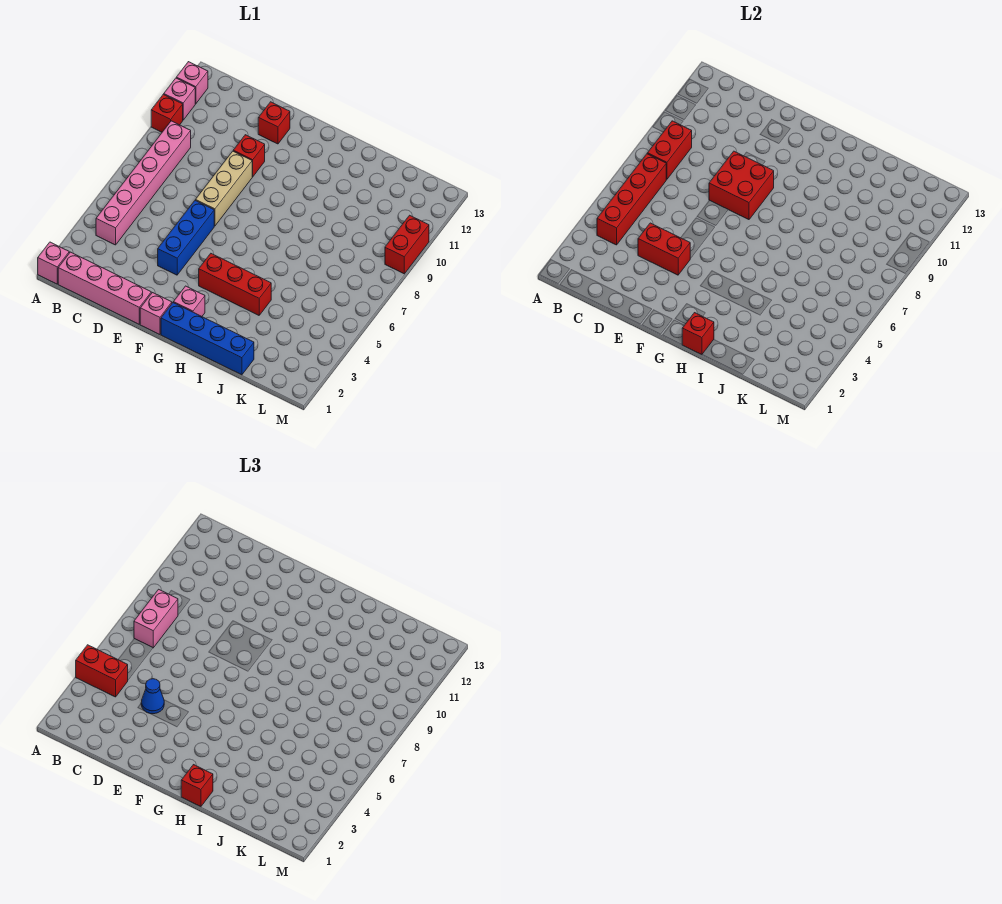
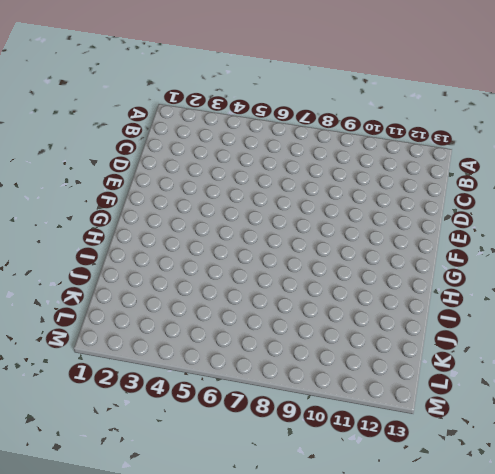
none -> pink 1x1 brick [38,242,69,284]
none -> red 1x1 brick [151,94,183,132]
none -> pink 1x1 brick [164,78,195,120]

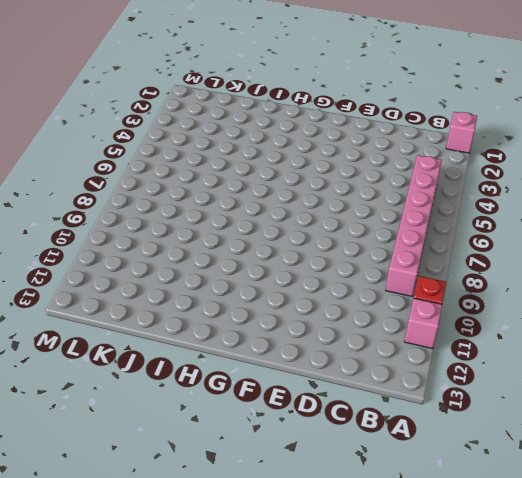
none -> pink 1x1 brick [176,62,208,104]
none -> pink 1x4 brick [58,252,151,324]
none -> blue 1x3 brick [158,201,214,275]

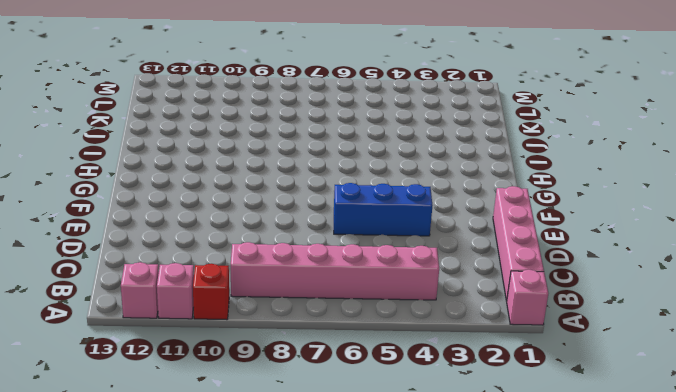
none -> tan 1x3 brick [195,151,252,226]
none -> red 1x1 brick [233,135,265,177]
none -> red 1x1 brick [258,102,290,144]

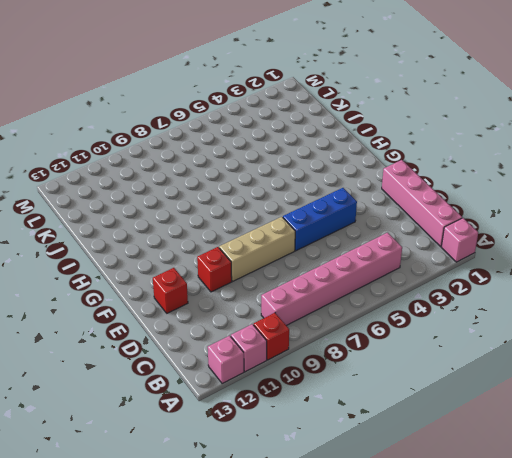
none -> pink 1x1 brick [140,293,172,335]
none -> blue 1x4 brick [161,303,254,375]
none -> pink 1x1 brick [173,286,205,316]

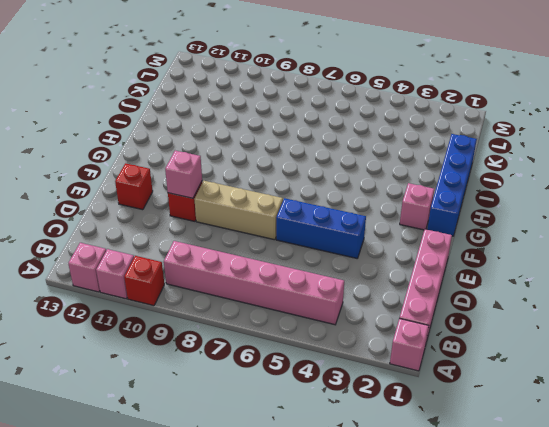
pink 1x1 brick [165,151,202,198] -> pink 1x1 brick moved to [140,293,172,335]
none -> red 1x3 brick [199,254,271,315]
none -> red 1x2 brick [385,215,429,274]
none -> red 1x4 brick [597,154,666,245]

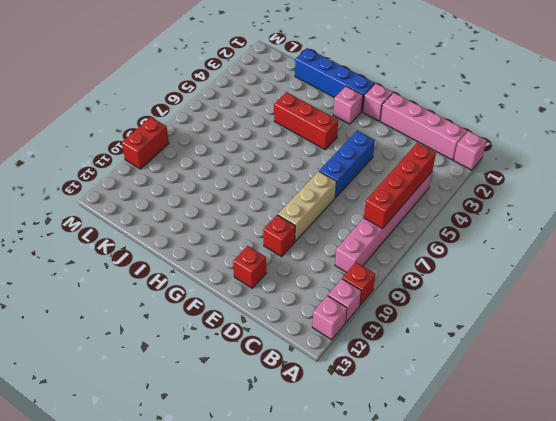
none -> red 1x2 brick [647,121,692,180]
none -> red 1x2 brick [638,223,690,275]
none -> red 2x2 brick [709,151,774,220]

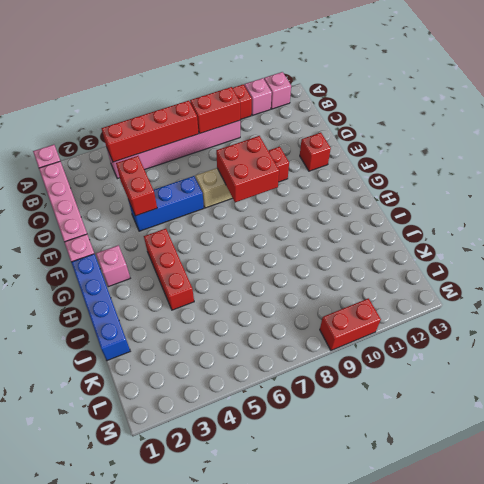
none -> red 1x1 brick [682,313,714,355]
none -> red 1x2 brick [76,645,128,697]
none -> pink 1x2 brick [134,589,178,648]

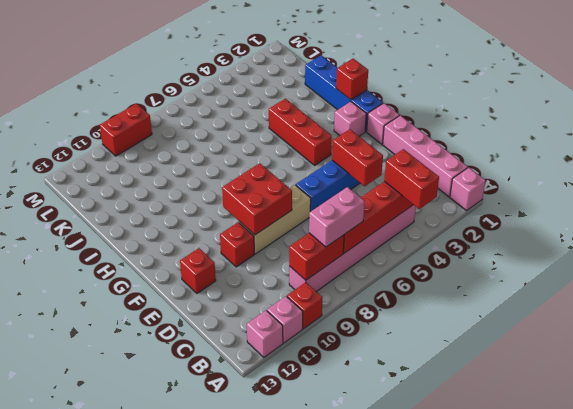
none -> blue 1x1 cone [141,679,164,714]
none -> red 1x1 brick [181,765,213,807]

